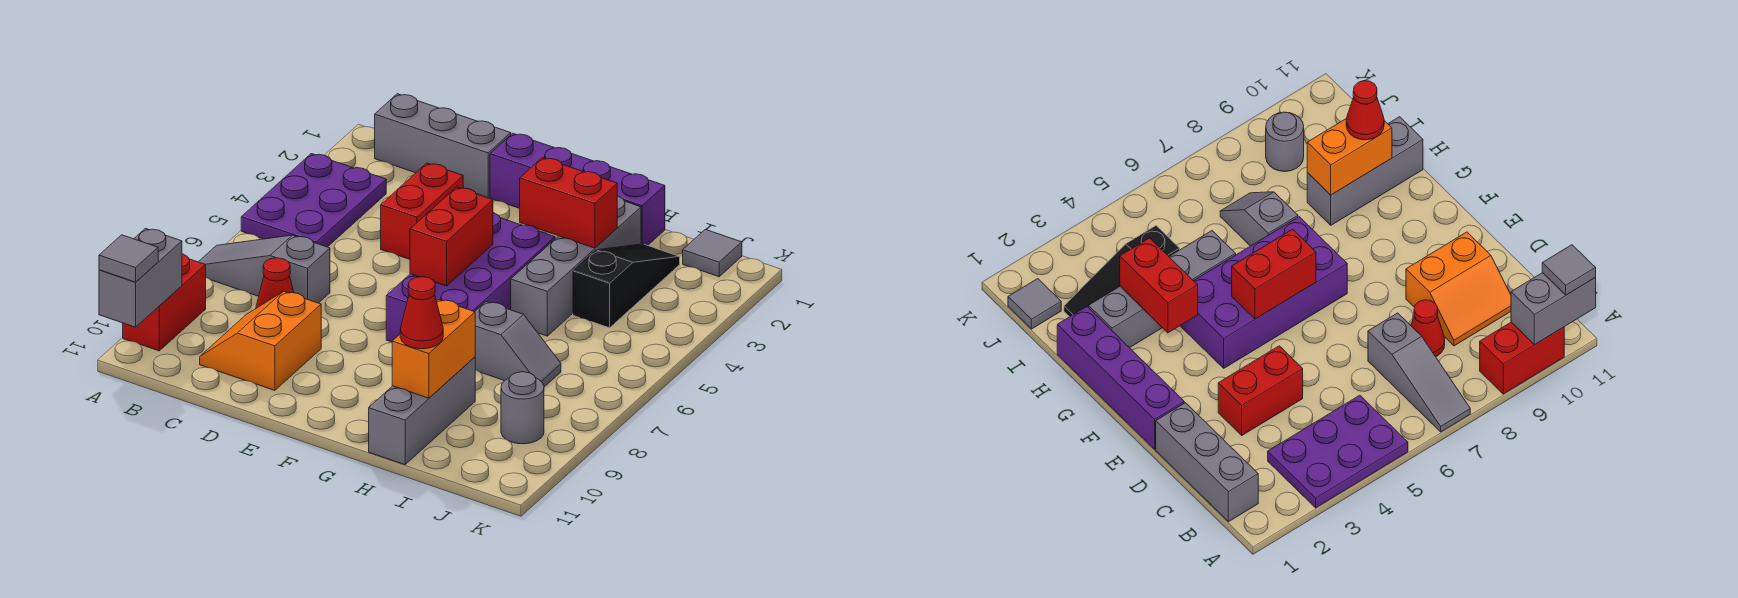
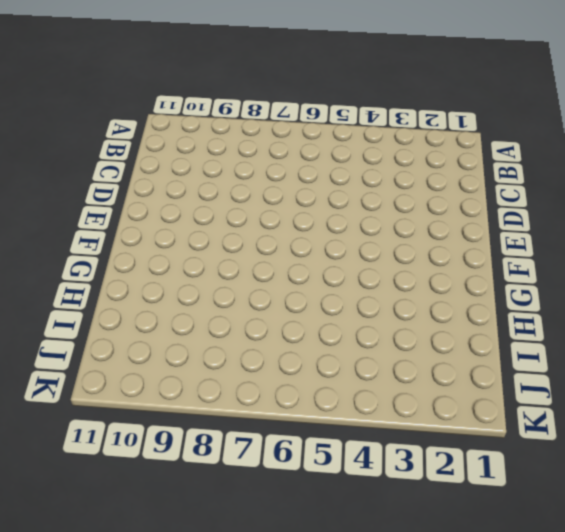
none -> purple 2x3 plate [241,154,386,247]
none -> grey 1x3 slope [199,235,330,303]
none -> red 1x2 brick [123,254,206,351]

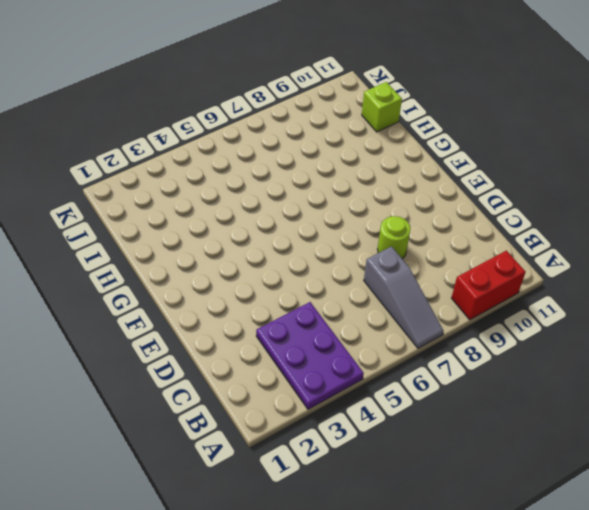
purple 2x3 plate [256,302,364,409] -> purple 2x3 plate turned to [241,154,386,247]
lime 1x1 round brick [378,216,410,259] -> none
lime 1x1 brick [362,82,402,132] -> none
none -> grey 1x3 brick [375,94,511,197]
none -> red 1x1 cone [256,258,294,308]
none -> orange 2x2 slope [200,291,321,390]

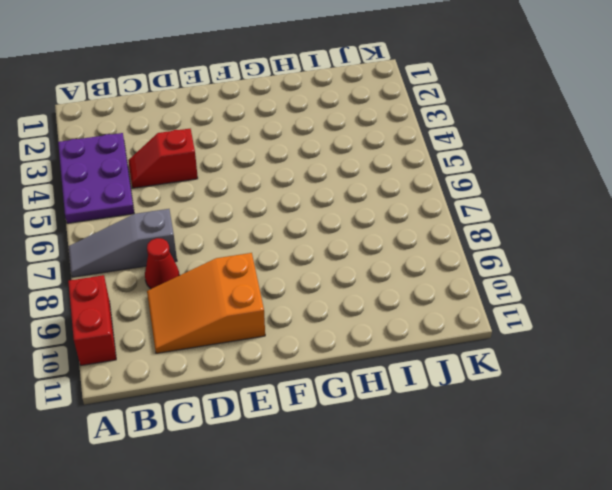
red 1x2 slope [128,129,198,188] -> red 1x2 brick [381,163,463,259]
orange 2x3 slope [147,253,265,353] -> orange 2x2 slope [200,291,321,390]
none -> grey 1x3 brick [375,94,511,197]
none -> purple 1x4 brick [490,133,665,245]
none -> purple 2x4 brick [386,213,555,342]

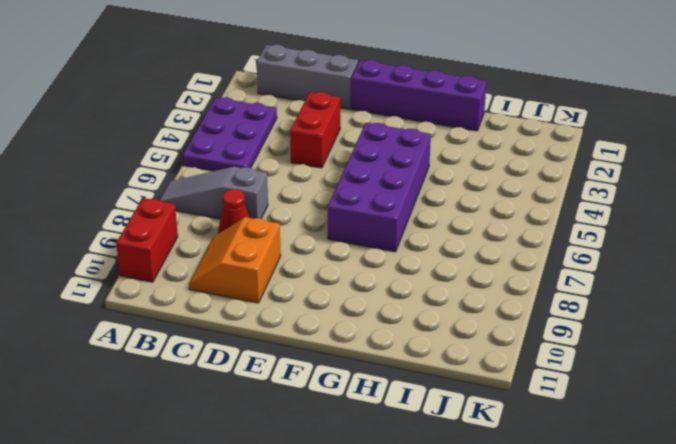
none -> grey 1x4 brick [511,196,641,336]
none -> grey 1x2 slope [475,302,561,387]
none -> grey 1x3 brick [369,357,475,465]

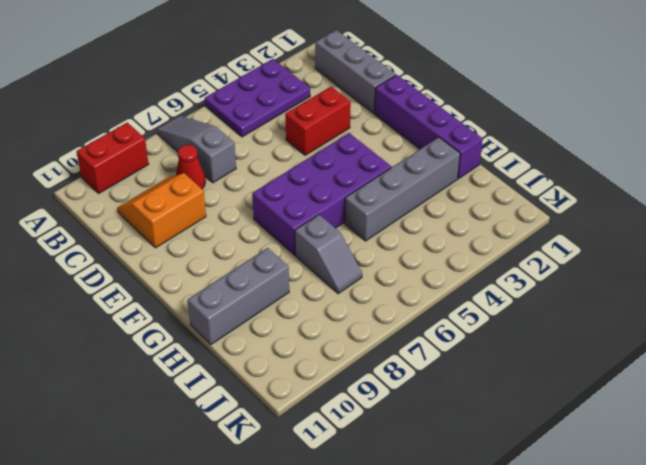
none -> black 1x3 slope [573,244,680,328]
none -> grey 1x1 tile [683,229,742,277]
none -> grey 1x1 round brick [501,372,544,444]

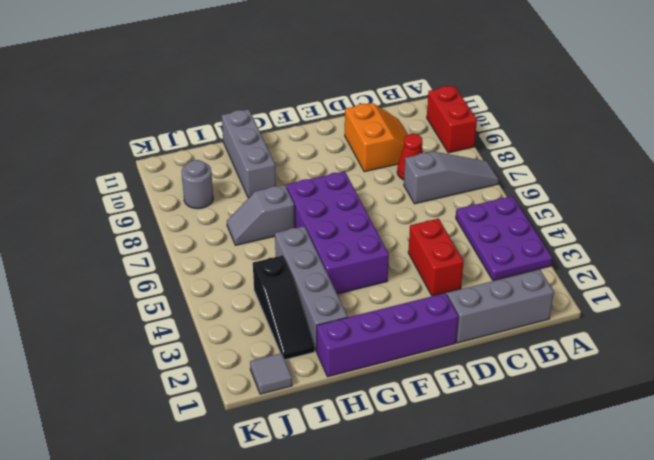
none -> grey 1x2 brick [99,228,182,327]
none -> red 1x2 brick [410,187,493,286]
none -> red 1x2 brick [520,158,617,248]

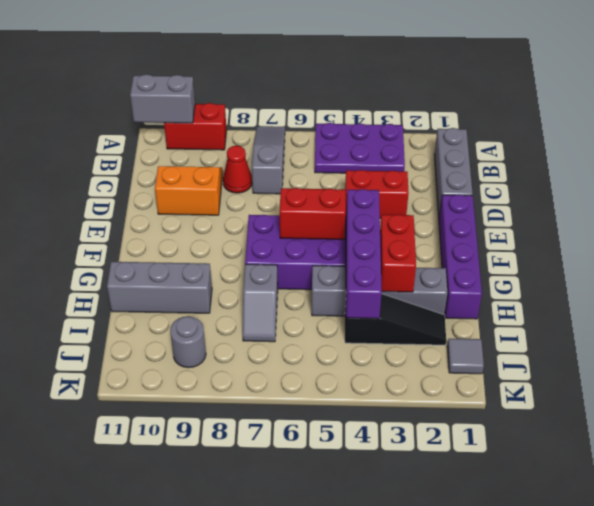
purple 1x4 brick [346,189,382,319] -> none
none -> orange 1x2 brick [392,299,475,398]
none -> grey 1x1 tile [99,235,158,282]
none -> red 1x1 cone [400,277,443,349]

